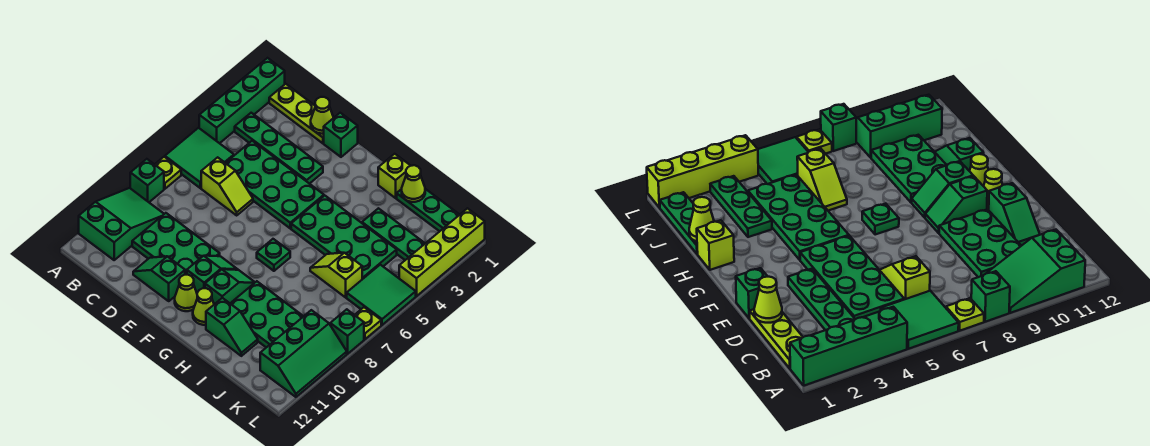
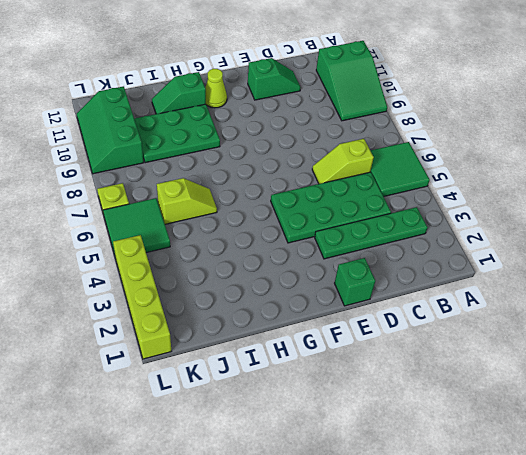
none -> green 1x4 brick [199,58,285,143]
none -> lime 1x1 plate [155,157,181,189]
none -> green 1x1 brick [130,159,164,202]
none -> lime 1x3 plate [269,84,324,143]

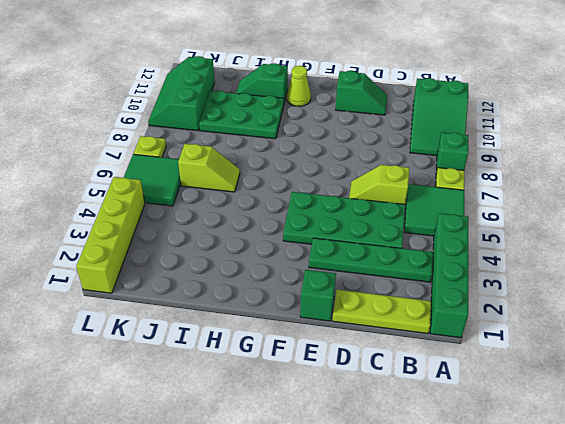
none -> green 2x3 plate [132,213,220,275]
none -> green 1x2 slope [187,256,238,293]
none -> lime 1x1 cone [175,275,197,311]
none -> green 2x4 plate [291,196,397,279]

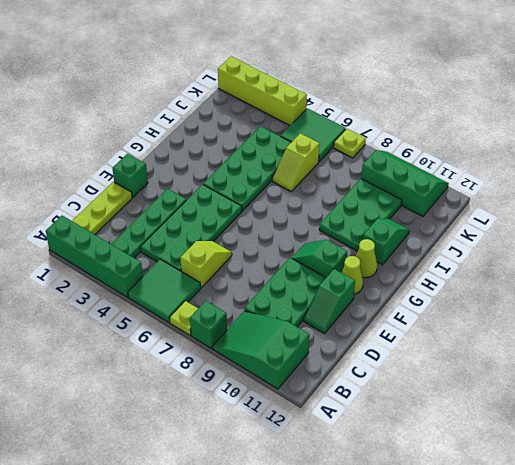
none -> green 1x1 plate [257,239,290,271]
none -> green 1x2 slope [205,269,255,304]
none -> lime 1x1 brick [378,154,411,198]
none -> green 1x3 plate [397,189,460,231]

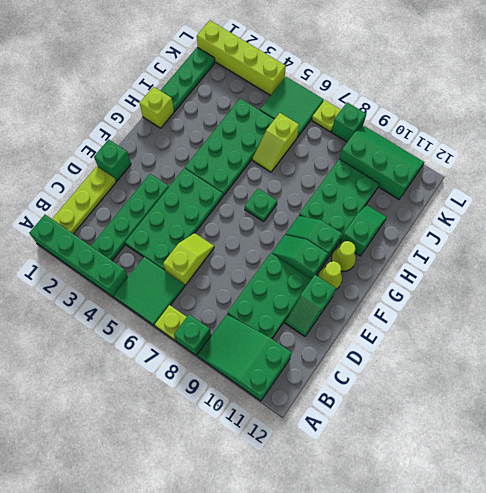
none -> green 1x3 plate [362,208,425,260]
none -> lime 1x1 cone [311,97,334,134]
none -> lime 1x1 cone [402,165,425,202]

